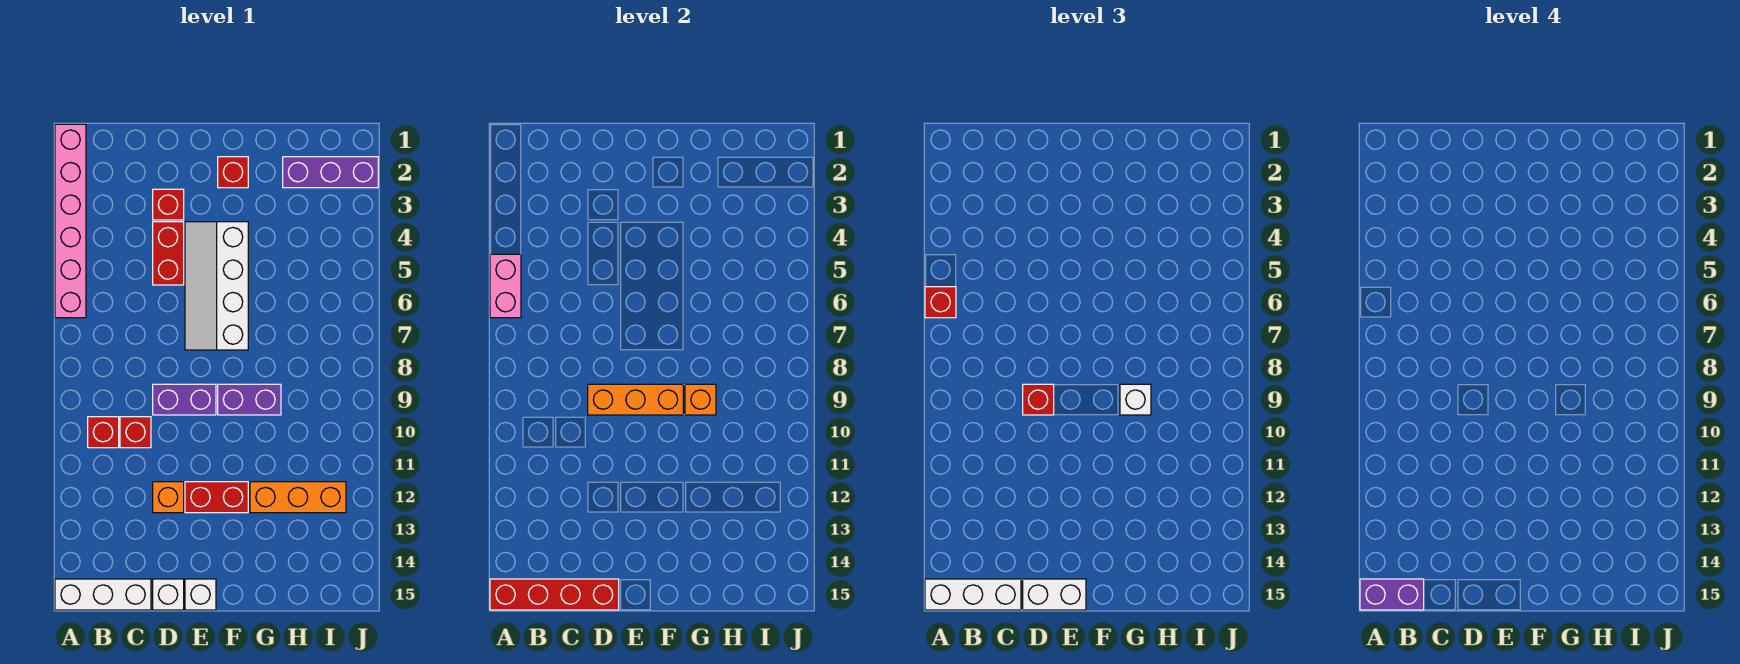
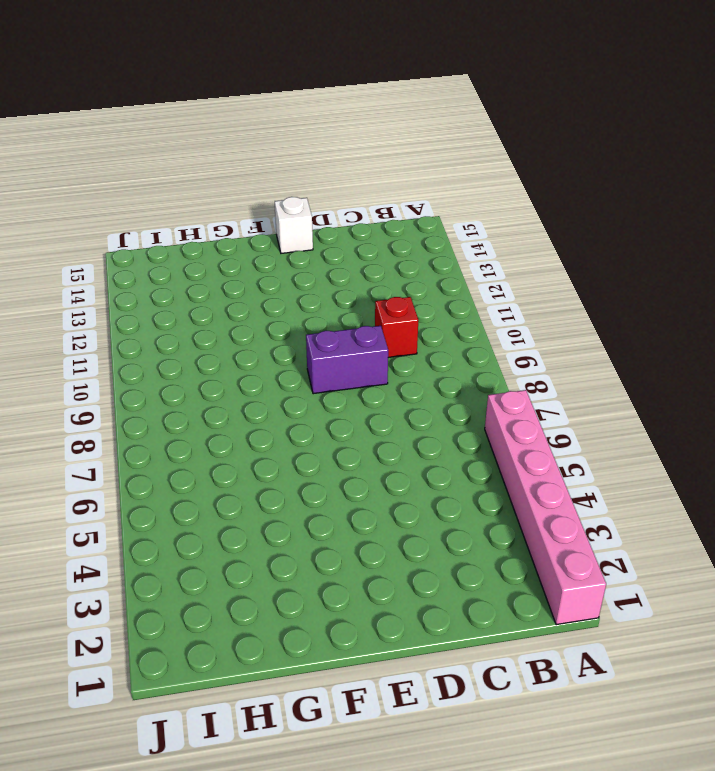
none -> white 1x3 brick [55,579,151,610]
none -> red 1x1 brick [88,417,119,448]
none -> red 1x1 brick [153,189,184,220]

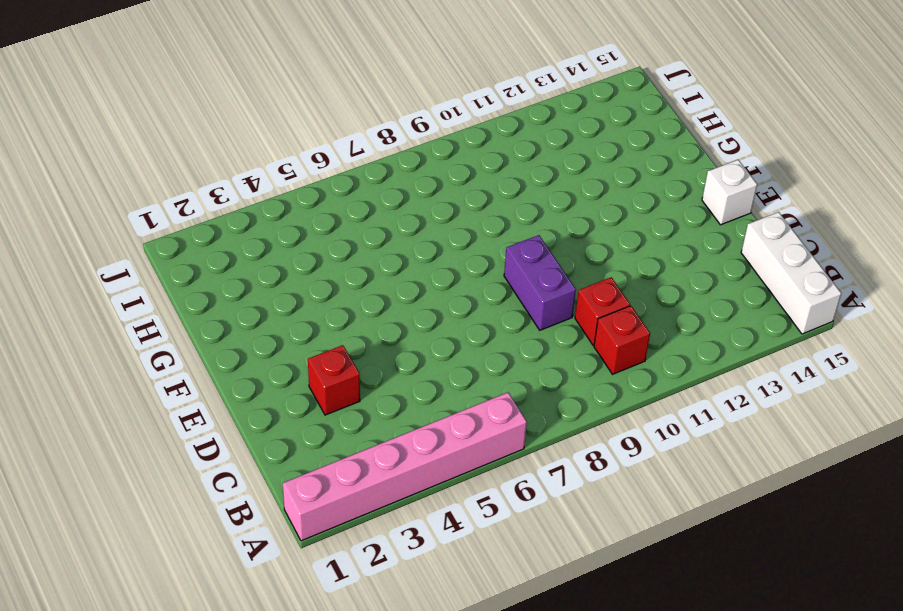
none -> red 1x2 brick [153,222,184,285]
none -> orange 1x1 brick [153,482,184,513]
none -> white 1x1 brick [153,579,184,610]

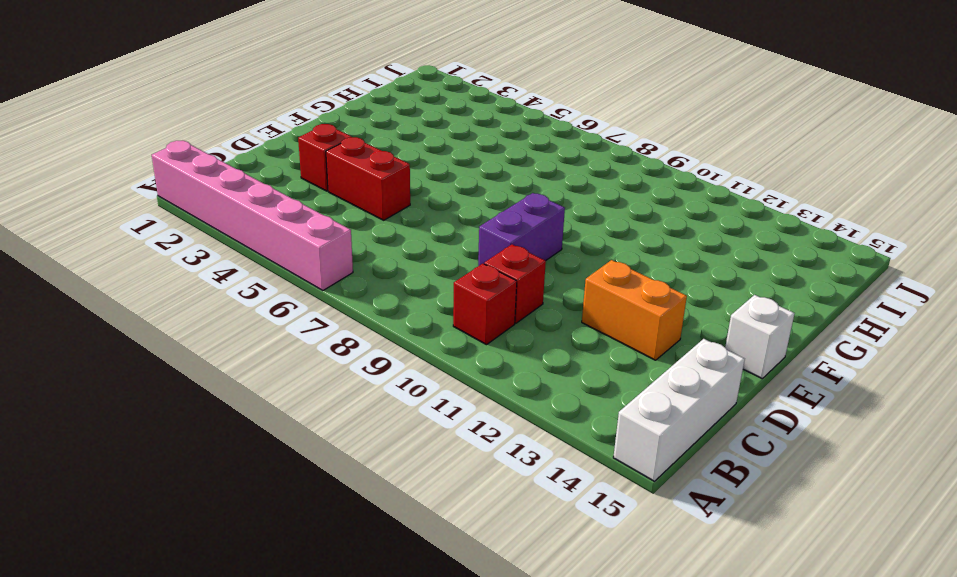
orange 1x2 brick [582,260,687,360] -> orange 1x1 brick [153,482,184,513]
none -> white 1x1 brick [153,579,184,610]
none -> white 2x4 slope [185,222,248,350]
none -> red 1x2 brick [185,482,248,513]

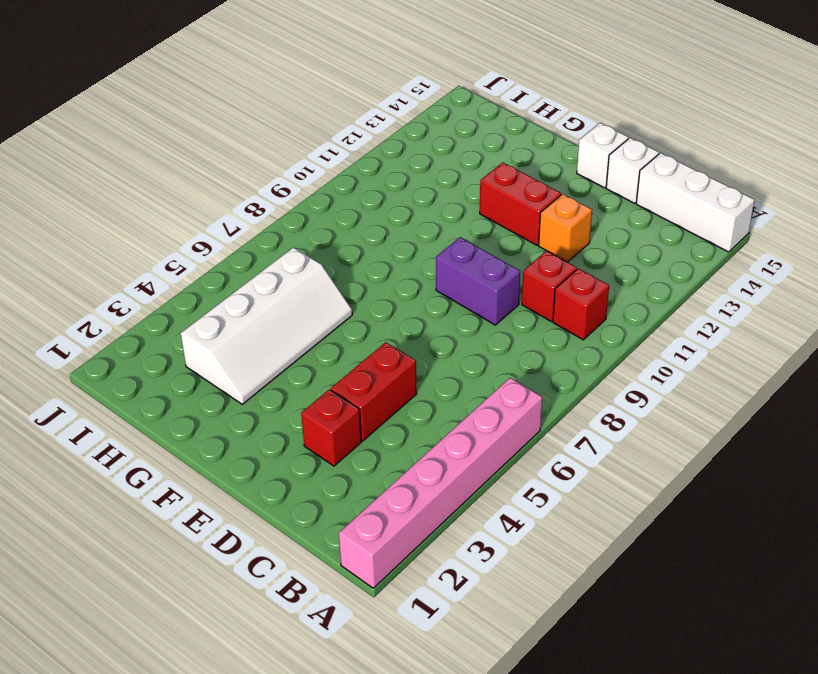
white 2x4 slope [181,247,352,404] -> white 2x4 slope moved to [185,222,248,350]
none -> red 1x1 brick [218,157,248,188]
none -> purple 1x2 brick [218,384,281,415]
none -> orange 1x3 brick [250,482,346,513]

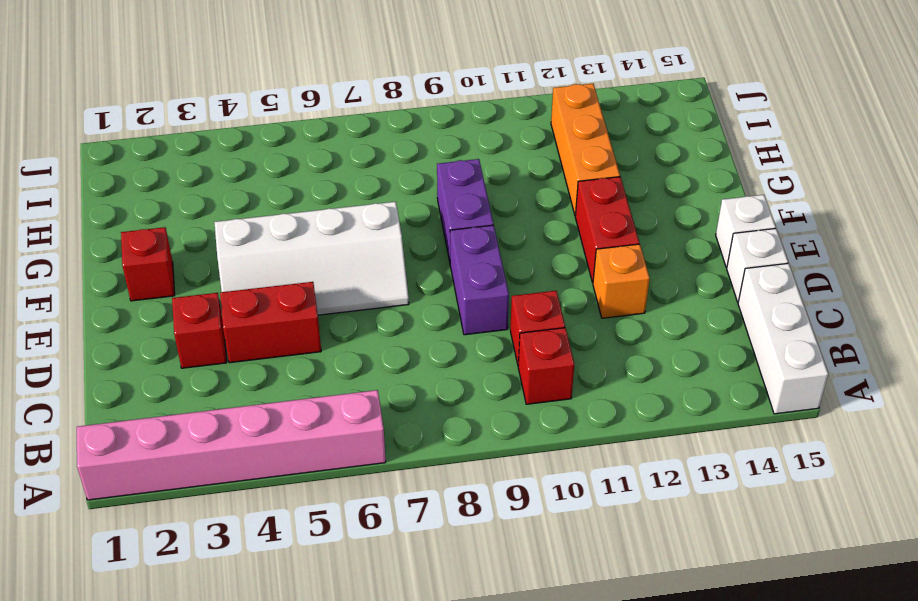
none -> purple 1x3 brick [283,157,378,188]
none -> pink 1x2 brick [490,254,521,318]
none -> red 1x4 brick [490,579,619,610]

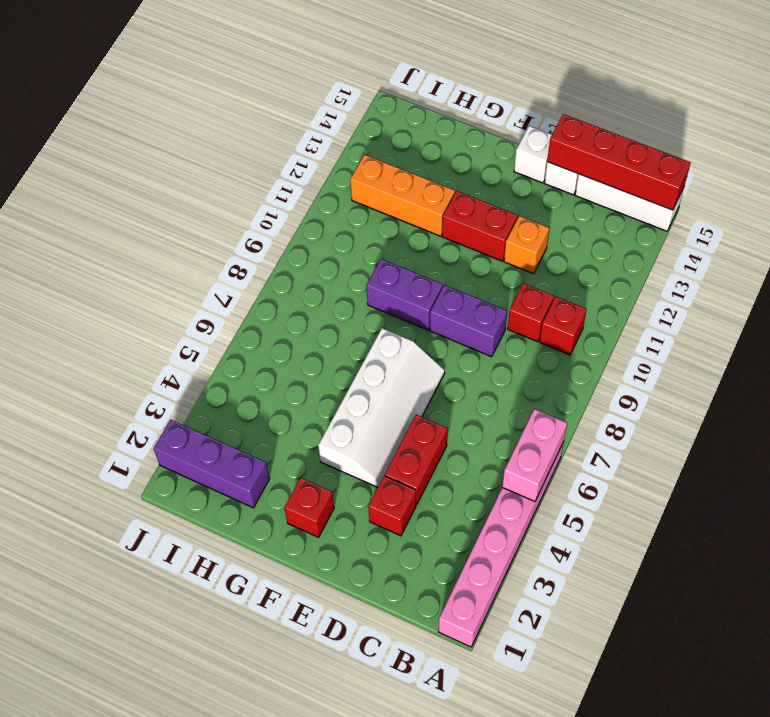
none -> orange 1x3 brick [588,384,683,415]
none -> orange 1x1 brick [685,384,716,415]
none -> red 1x1 brick [925,287,956,318]

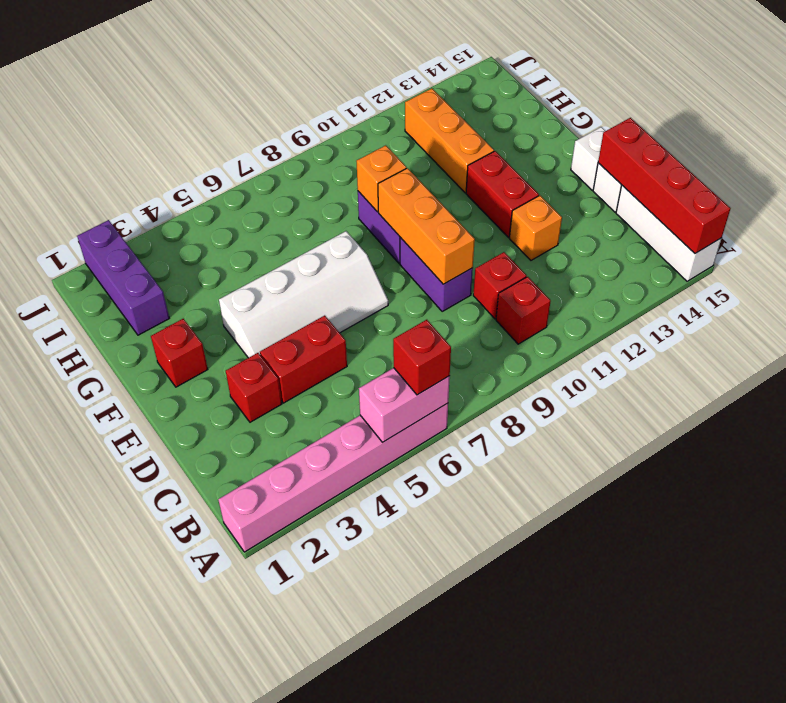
none -> white 1x3 brick [925,579,1021,610]
none -> red 1x1 brick [1023,384,1054,415]
none -> white 1x2 brick [1023,579,1086,610]

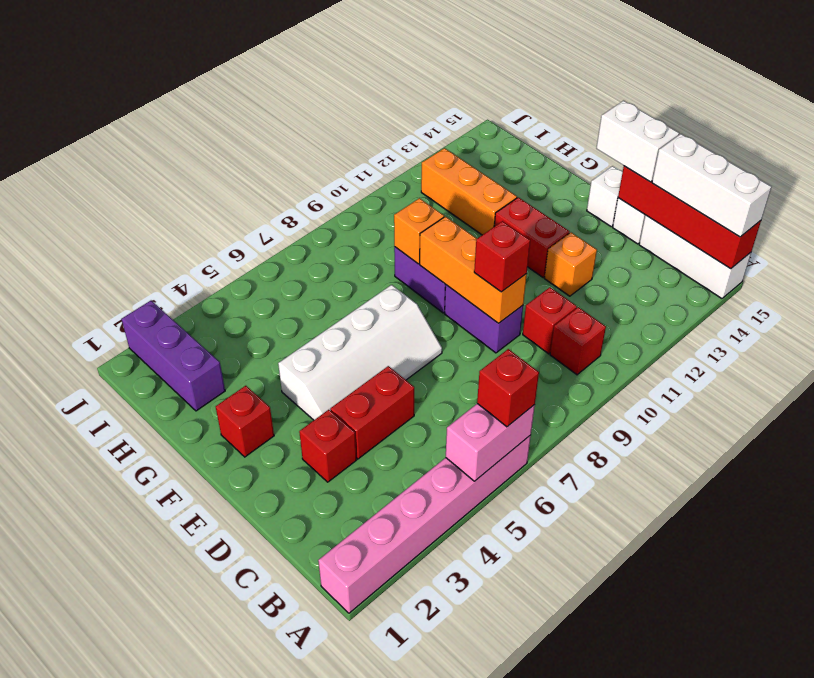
none -> white 1x1 brick [1120,384,1151,415]
none -> purple 1x2 brick [1360,579,1424,610]

